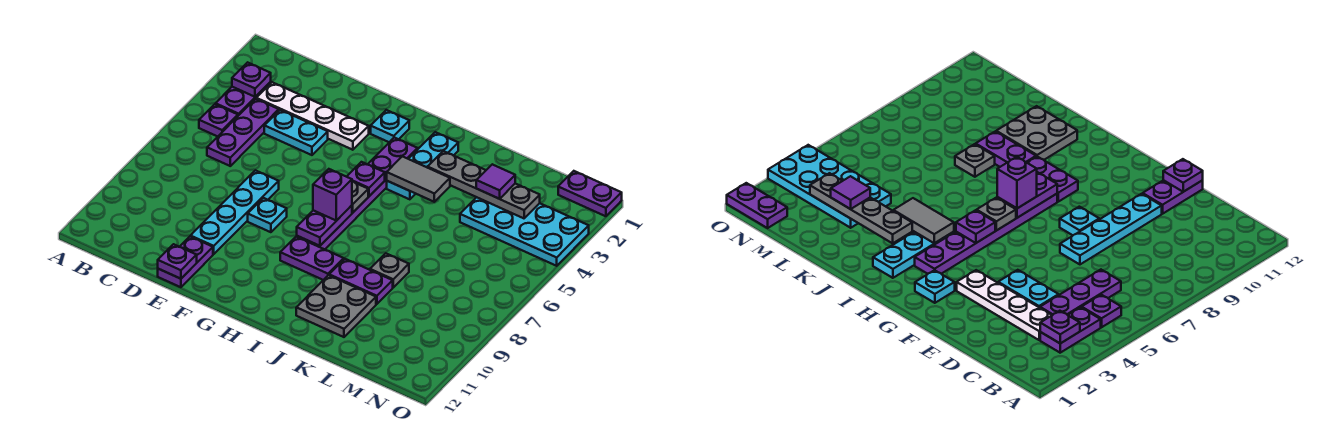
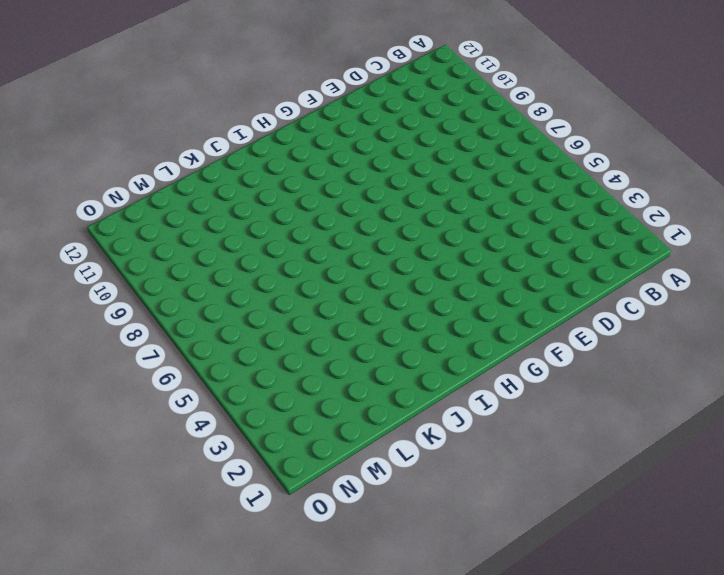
none -> purple 1x2 plate [215,82,271,116]
none -> purple 1x1 plate [199,104,238,137]
none -> white 1x4 plate [256,82,369,150]

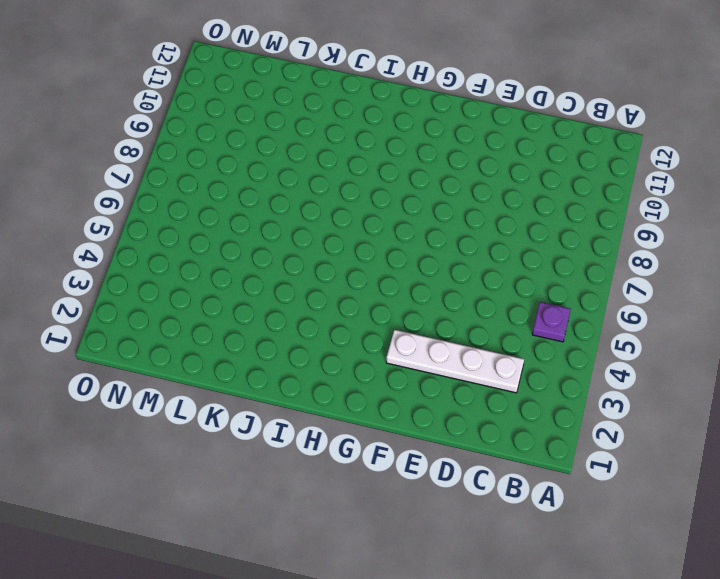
none -> purple 1x2 plate [215,82,271,116]
none -> purple 1x3 plate [207,99,279,166]
none -> cyan 1x2 plate [264,110,328,155]

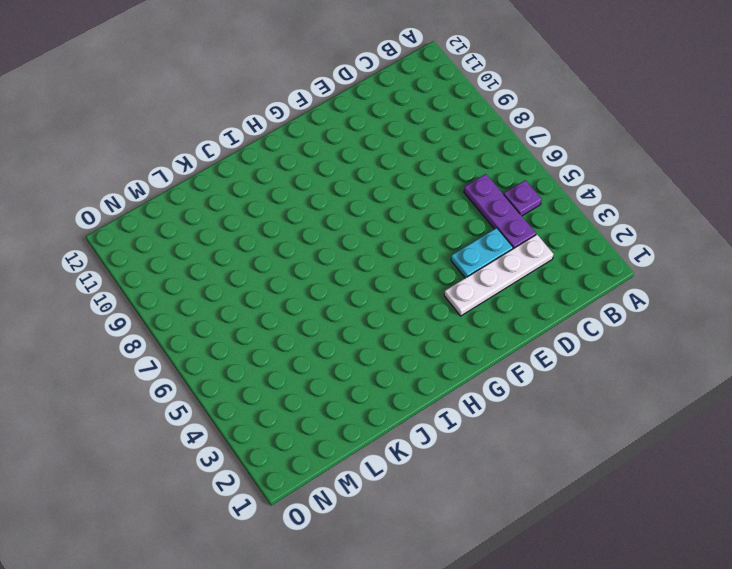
none -> purple 1x2 plate [215,82,271,116]
none -> cyan 1x4 plate [191,170,279,254]
none -> purple 1x2 plate [158,236,213,287]

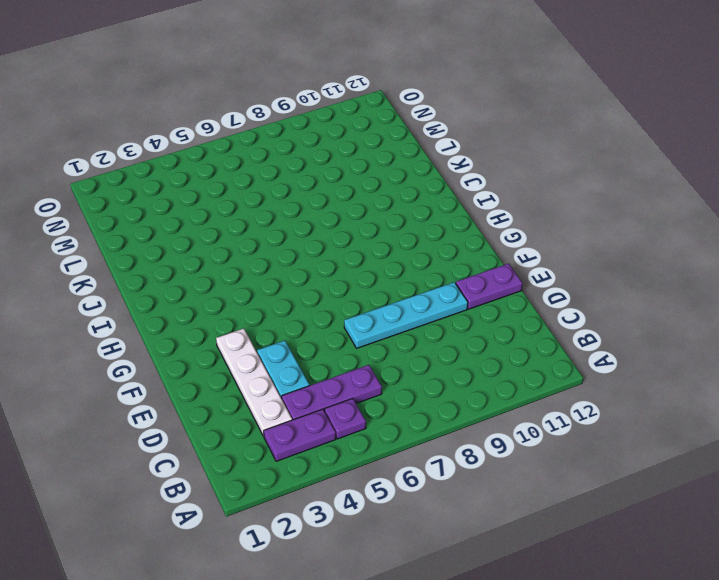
none -> cyan 1x1 plate [248,198,287,232]
none -> cyan 1x1 plate [371,110,409,142]
none -> purple 1x6 plate [297,138,418,249]

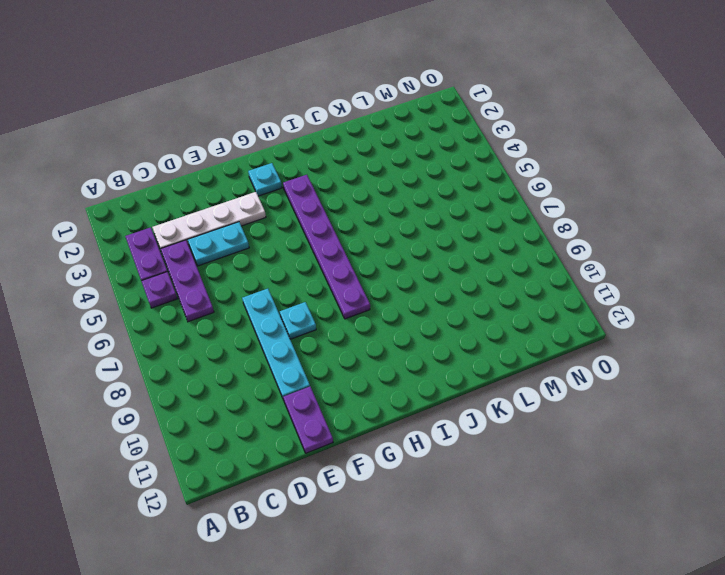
none -> purple 1x2 plate [280,237,344,280]
none -> cyan 1x3 plate [387,132,458,199]
none -> purple 1x2 plate [329,259,393,304]

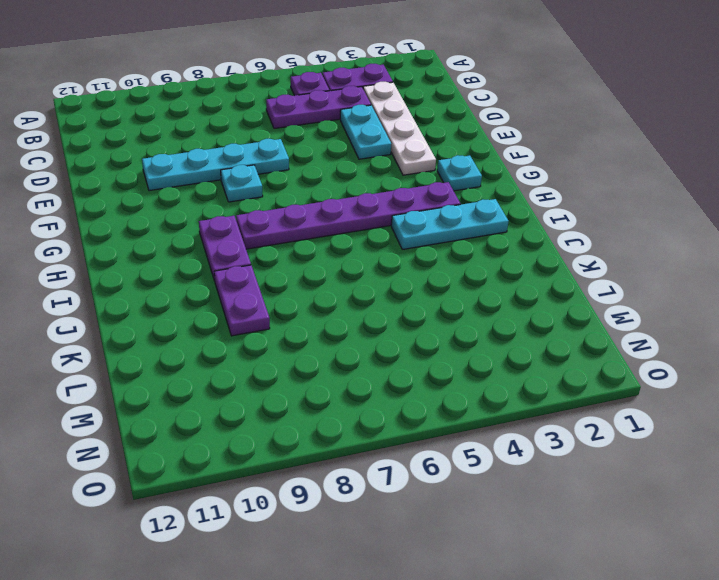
none -> purple 1x2 plate [158,236,213,287]
none -> grey 2x2 plate [296,275,376,337]
none -> grey 1x1 plate [370,253,409,287]

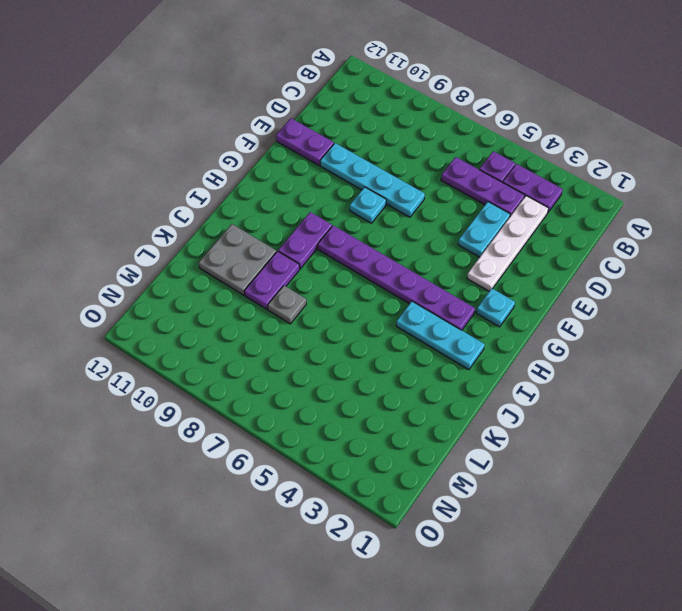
none -> cyan 2x4 plate [460,197,589,266]
none -> purple 1x2 plate [558,171,622,216]
none -> purple 1x1 plate [232,62,271,97]

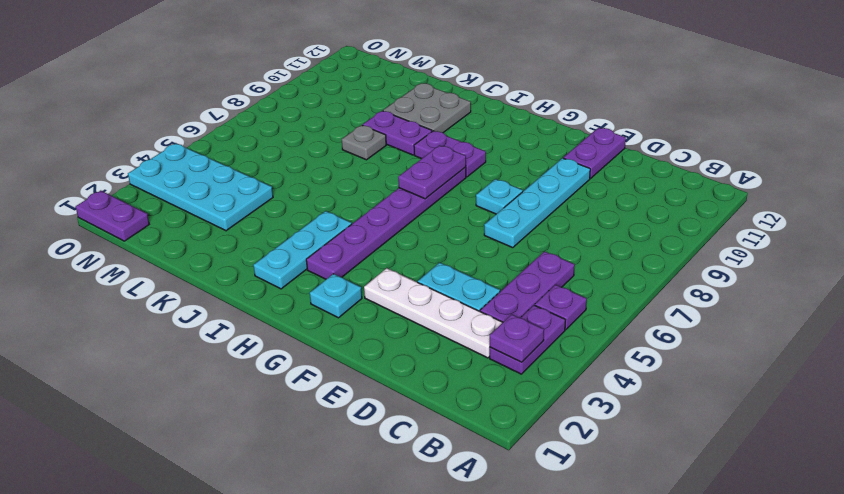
none -> purple 1x1 plate [158,244,197,279]
none -> purple 1x1 plate [347,162,385,196]
none -> grey 1x1 plate [352,182,368,213]

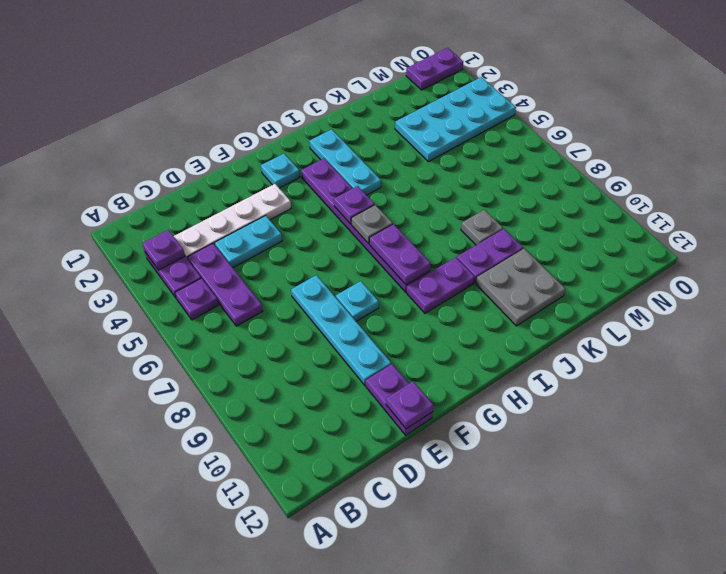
none -> grey 1x2 tile [387,156,450,202]
none -> grey 1x4 plate [428,151,540,218]
none -> purple 1x1 brick [313,169,352,221]

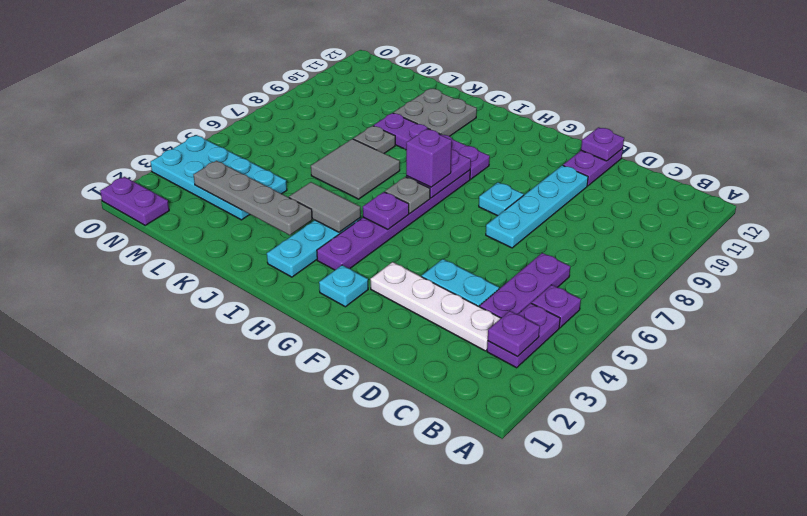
grey 2x2 tile [311,139,400,199] -> none
none -> purple 1x1 tile [476,164,515,199]

